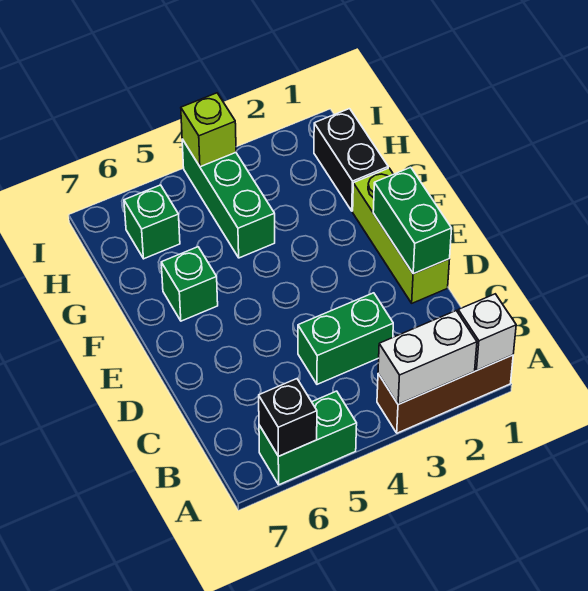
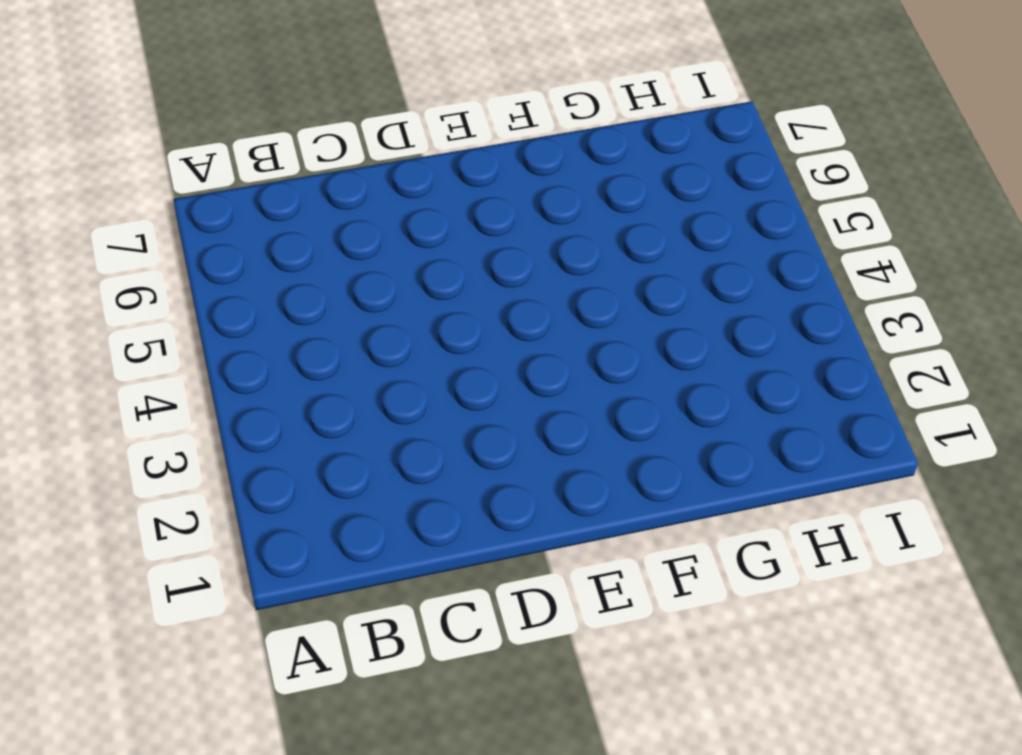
none -> brown 1x3 brick [377,355,513,433]
none -> green 1x2 brick [259,391,357,485]
none -> green 1x2 brick [298,293,393,384]

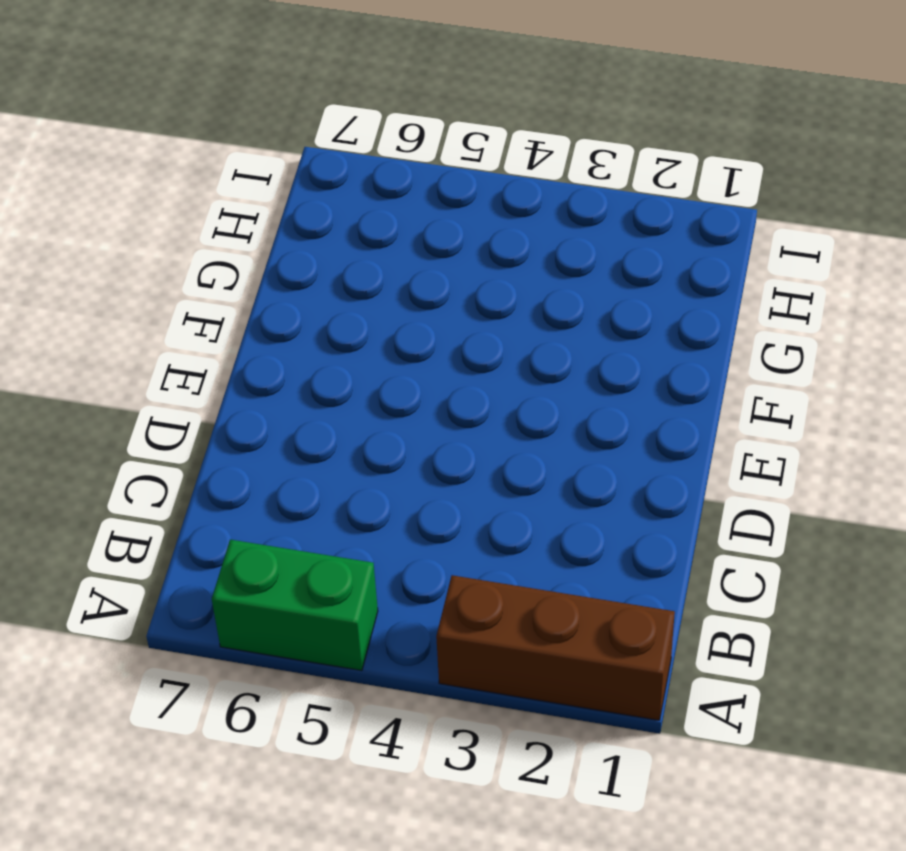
none -> green 1x2 brick [298,293,393,384]
none -> lime 1x3 brick [353,168,450,303]
none -> green 1x1 brick [161,247,218,321]

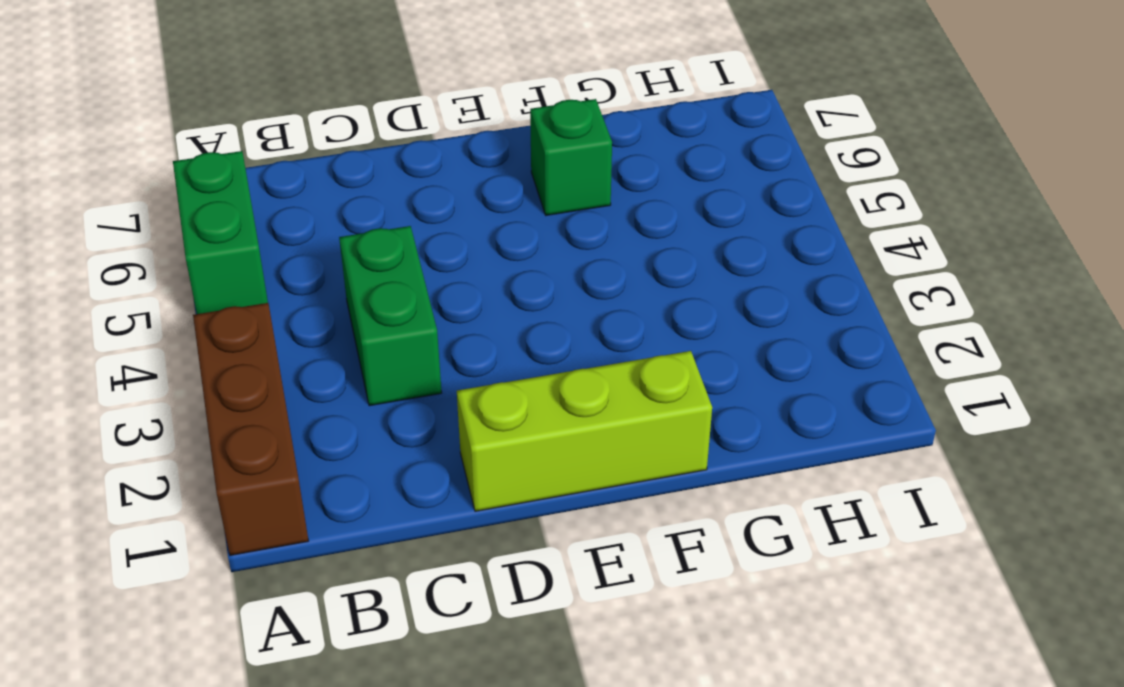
none -> black 1x2 brick [314,109,388,211]
none -> green 1x3 brick [182,139,275,258]
none -> green 1x1 brick [124,185,180,259]

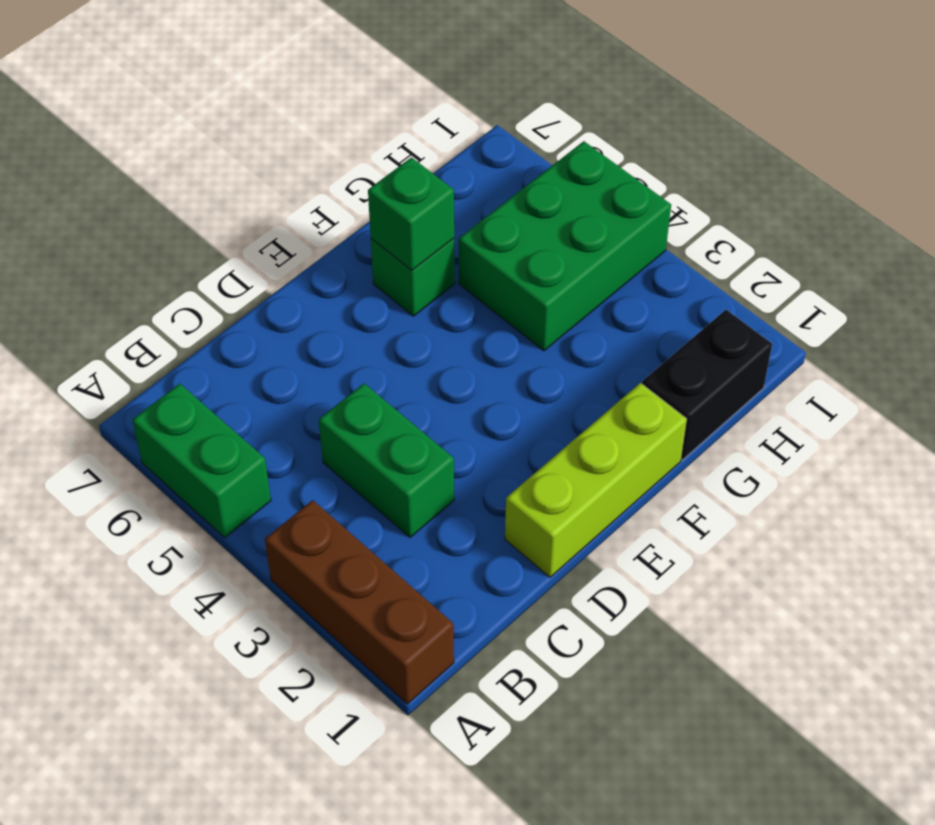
green 1x1 brick [368,157,454,270] -> green 1x1 brick moved to [124,185,180,259]
green 2x3 brick [459,141,671,351] -> green 1x3 brick [182,139,275,258]
none -> white 1x1 brick [458,294,516,370]
none -> white 1x2 brick [378,311,477,405]
none -> black 1x1 brick [259,379,317,456]

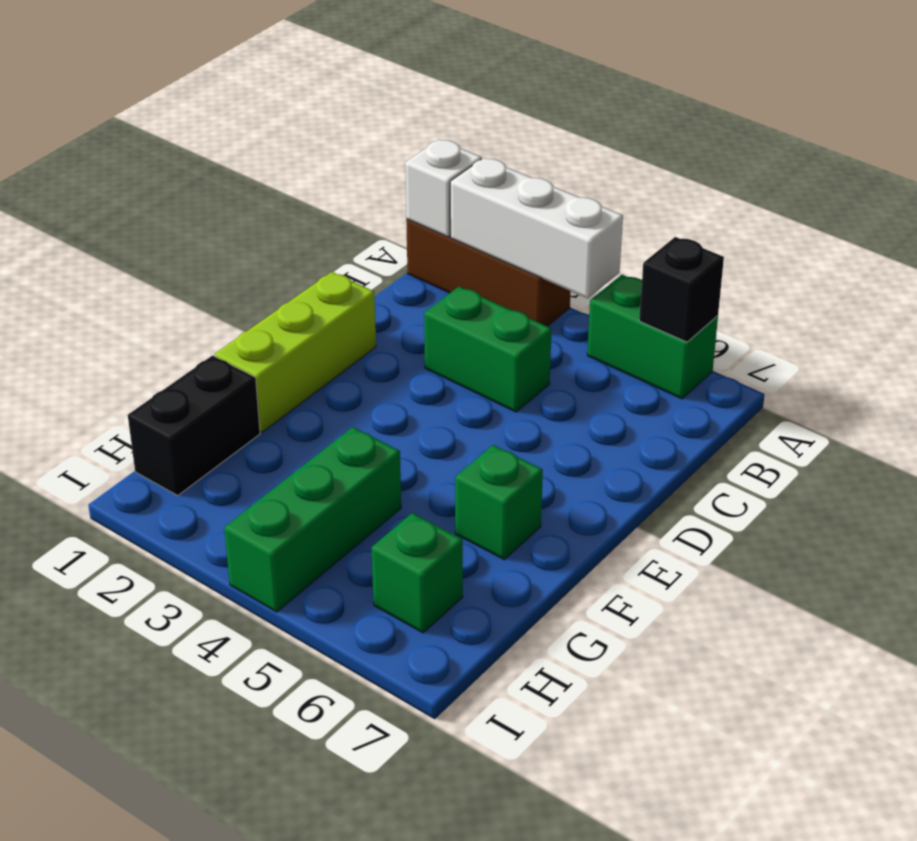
white 1x3 brick [450,158,623,298] -> white 1x2 brick [378,311,477,405]
none -> green 1x2 brick [373,167,452,274]
none -> lime 1x1 brick [181,93,236,167]

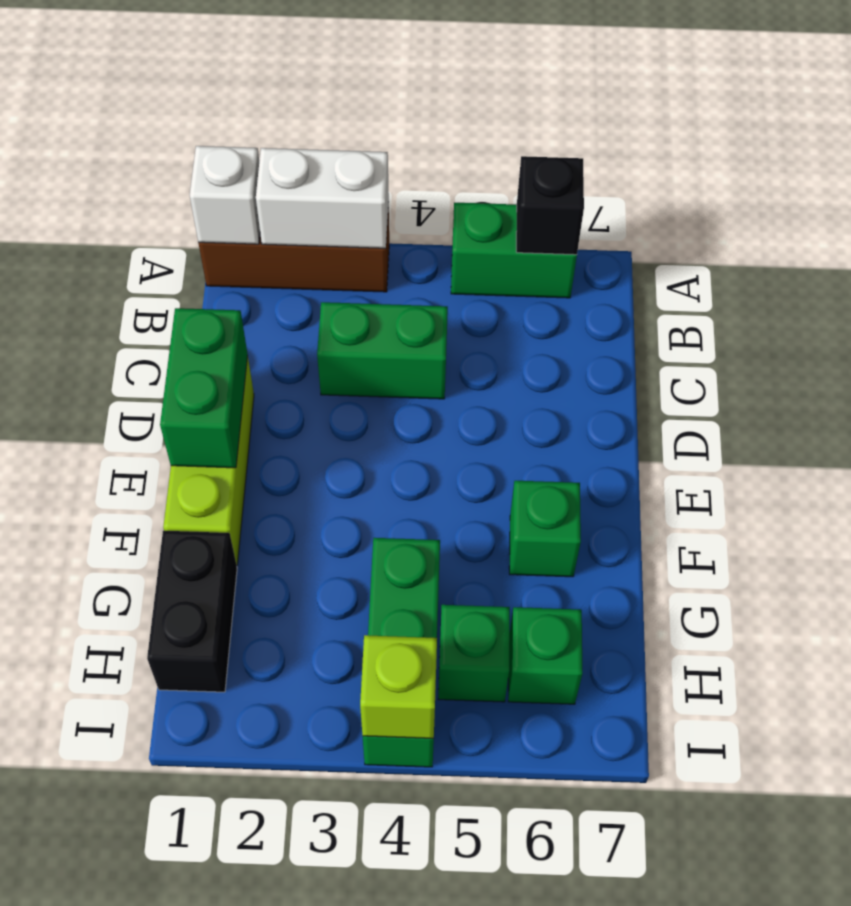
green 1x1 brick [438,605,510,702] -> none

